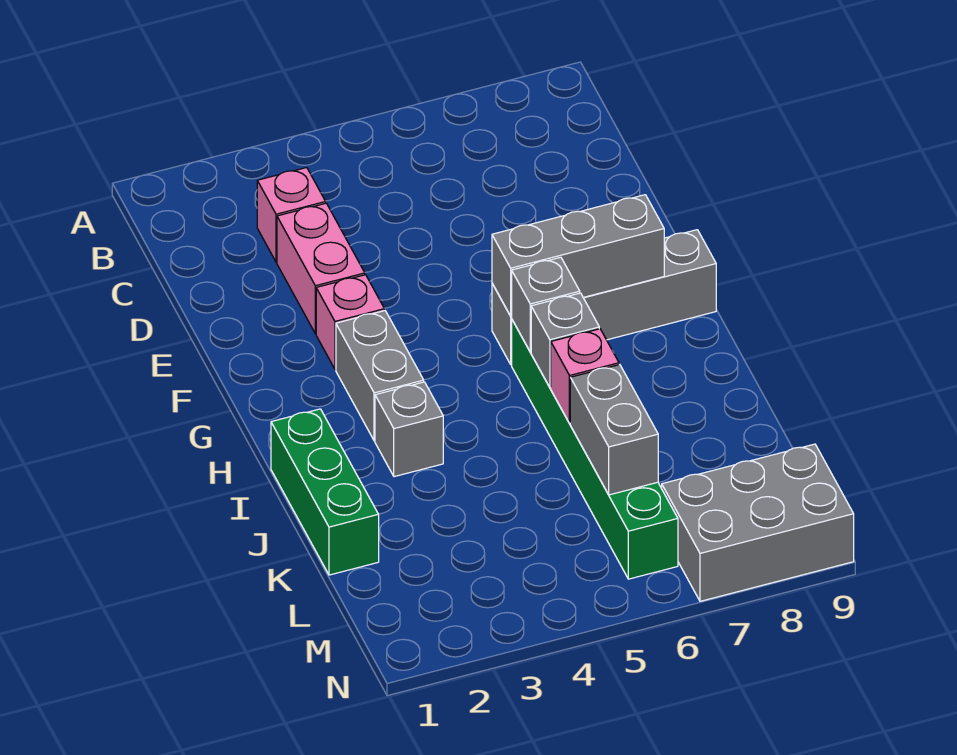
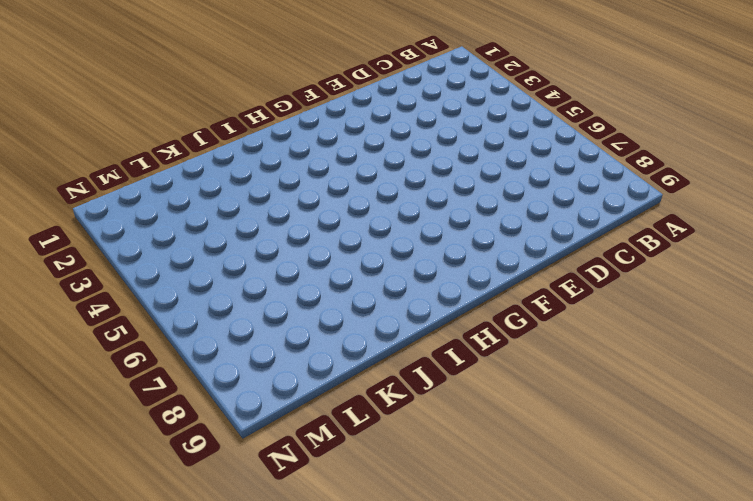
none -> pink 1x1 brick [257,168,326,262]
none -> pink 1x2 brick [277,203,365,334]
none -> pink 1x1 brick [316,275,384,369]

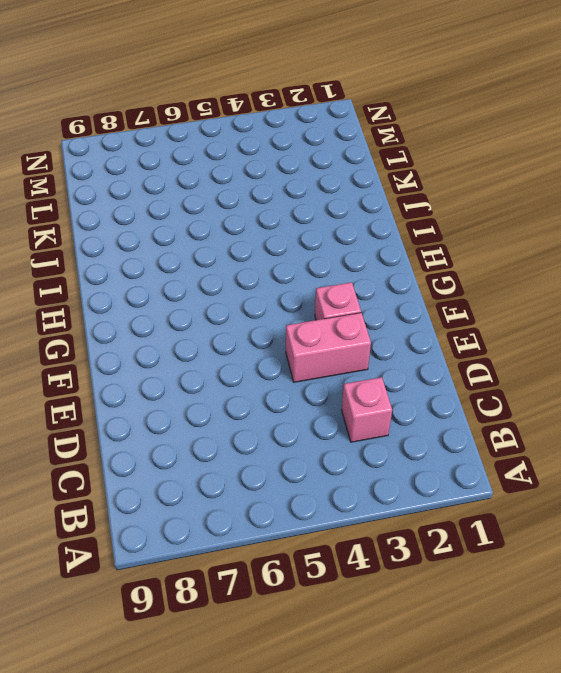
pink 1x2 brick [286,313,371,382] -> pink 1x2 brick turned to [277,203,365,334]
none -> grey 1x2 brick [336,311,424,441]
none -> grey 1x4 brick [492,230,716,365]
none -> green 1x6 brick [512,320,678,579]

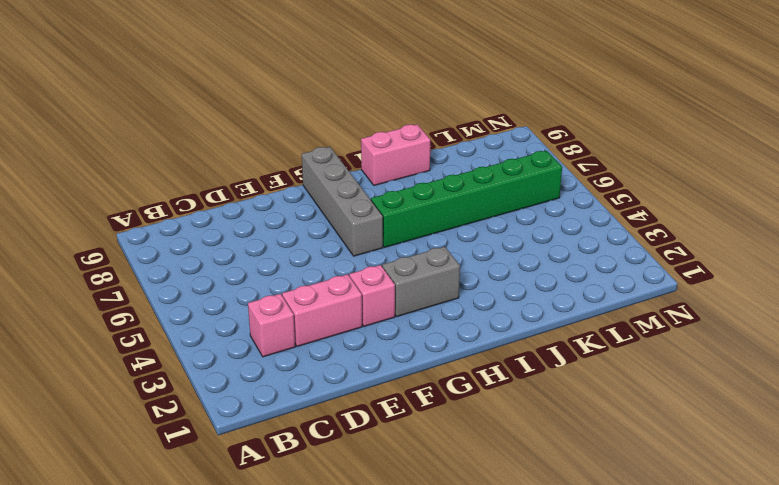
pink 1x2 brick [361,124,430,186] -> none
none -> green 1x3 brick [271,409,379,575]
none -> grey 1x1 brick [375,382,443,477]
none -> grey 2x3 brick [662,444,854,601]

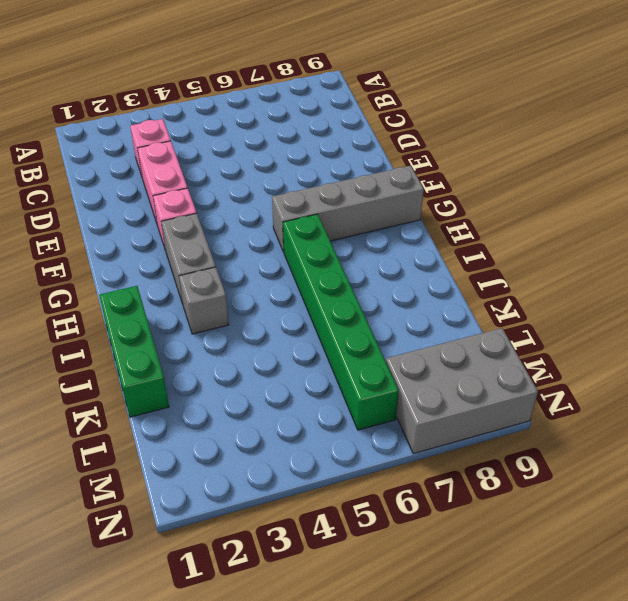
none -> grey 1x3 brick [492,195,664,316]
none -> grey 1x1 brick [512,257,580,352]
none -> grey 1x1 brick [531,293,599,388]

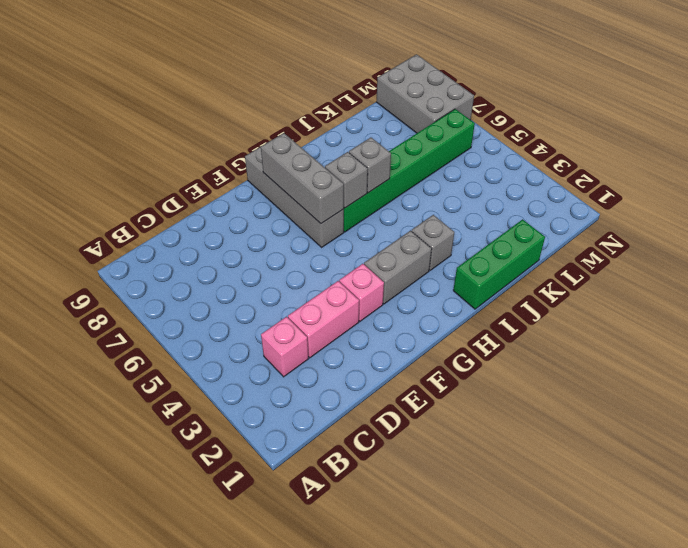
none -> pink 1x1 brick [551,329,619,423]
none -> grey 1x2 brick [570,365,658,495]

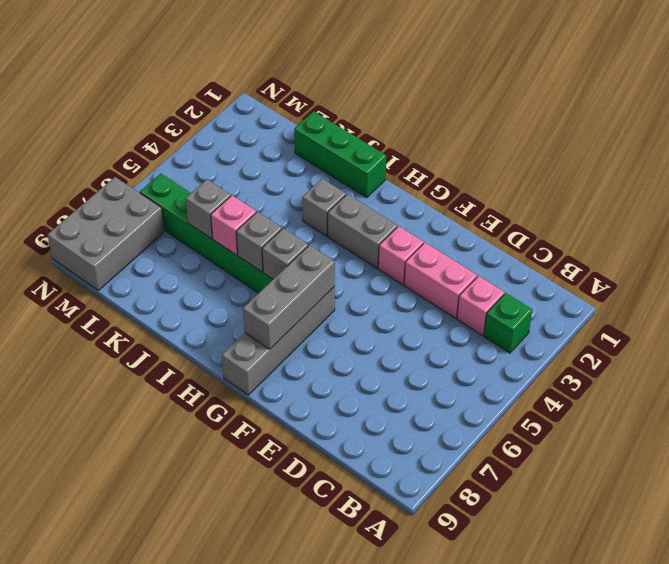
green 1x1 brick [484,293,532,353] -> none
grey 1x1 brick [186,179,231,239] -> grey 1x2 brick [570,365,658,495]

